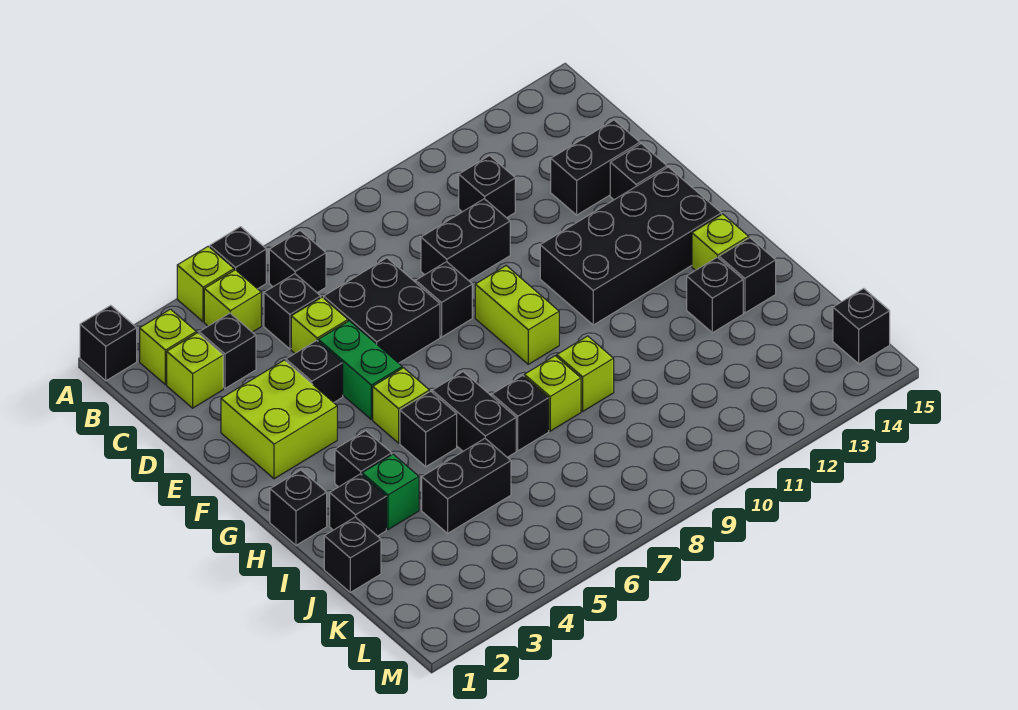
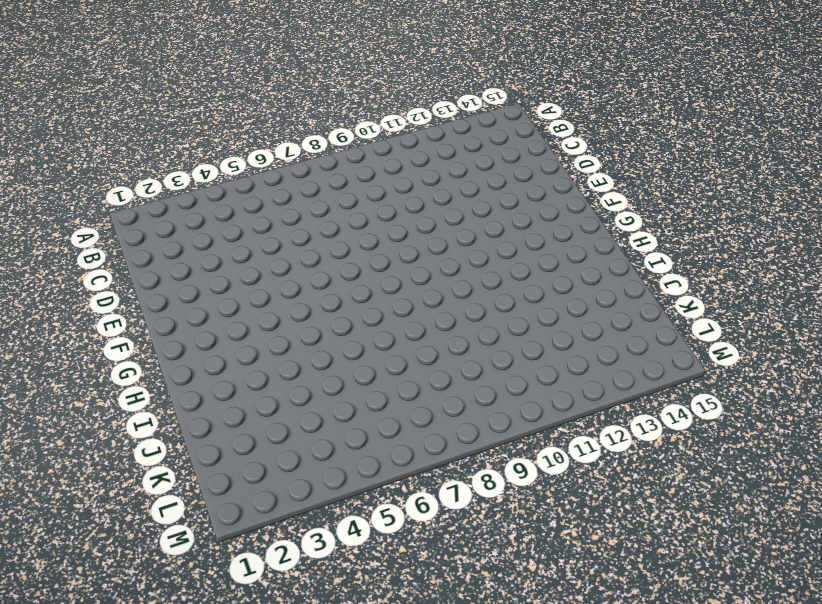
none -> black 1x1 brick [80,305,137,381]
none -> lime 1x1 brick [177,247,234,322]
none -> black 1x1 brick [210,227,266,289]
none -> lime 1x1 brick [140,309,196,385]

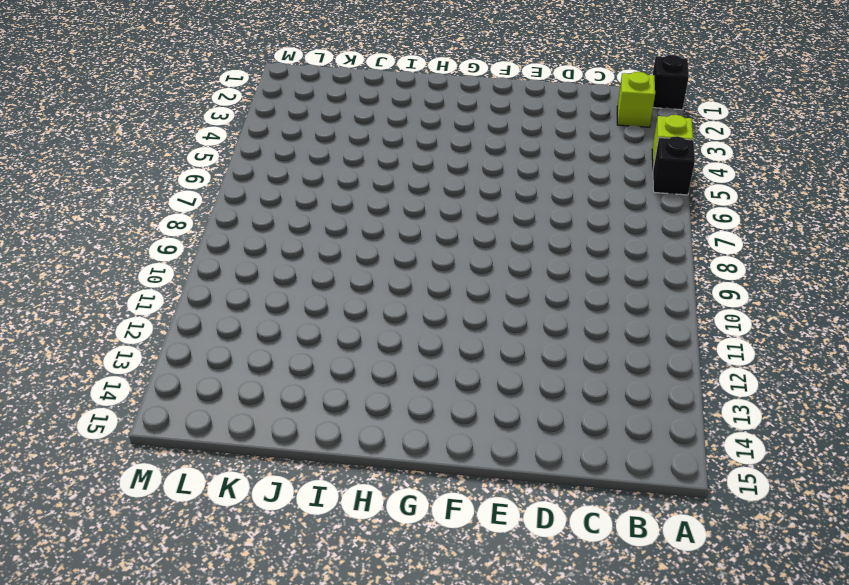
none -> lime 1x1 brick [204,270,261,332]
none -> black 1x1 brick [269,231,326,293]
none -> lime 1x1 brick [167,333,223,408]
none -> black 1x1 brick [199,313,256,388]

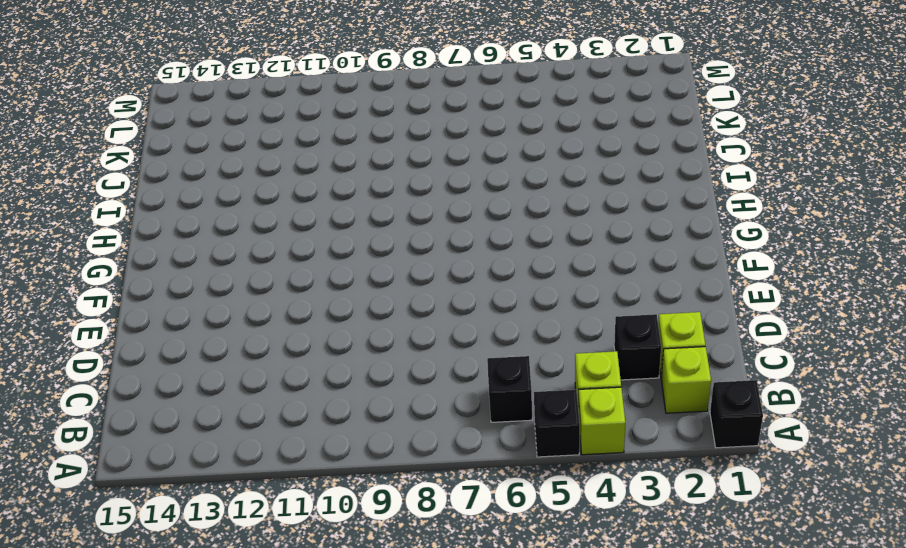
none -> black 1x1 brick [264,274,321,349]
none -> black 1x1 brick [459,156,515,218]
none -> lime 1x1 brick [291,297,348,353]
none -> black 2x2 brick [324,258,440,363]

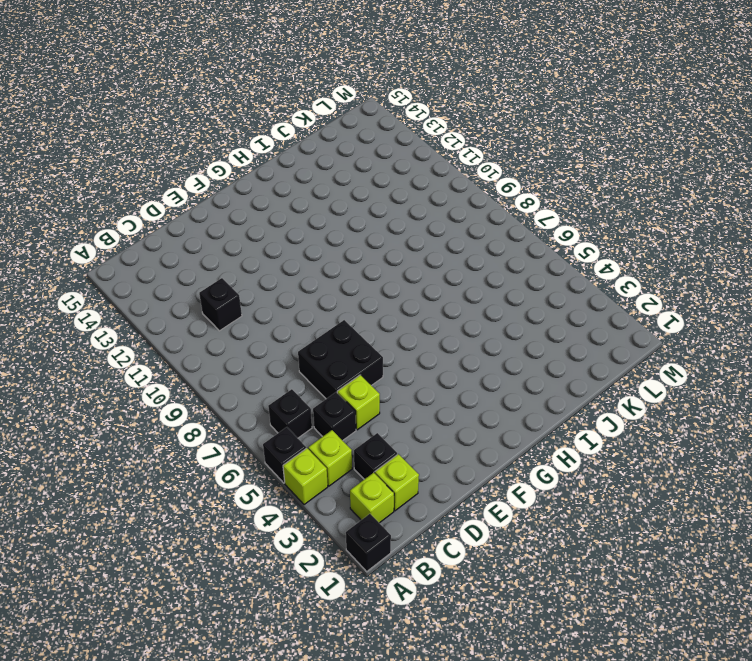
none -> black 1x2 brick [421,199,510,281]
none -> black 1x2 brick [551,120,640,215]
none -> lime 2x2 brick [221,360,337,479]
none -> black 1x1 brick [286,340,343,403]

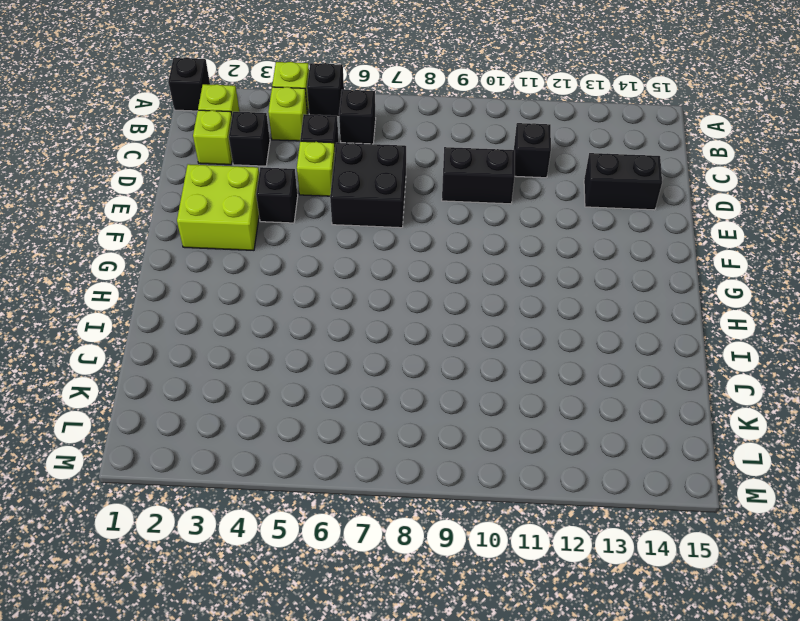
none -> green 1x2 brick [318,321,402,420]
none -> black 1x1 brick [416,262,472,337]
none -> black 1x1 brick [610,144,667,200]
none -> lime 1x2 brick [475,266,559,364]

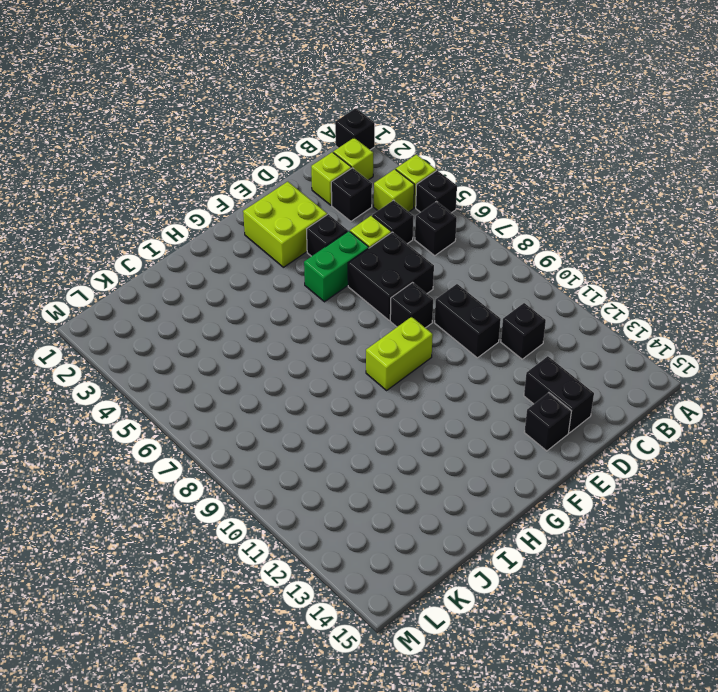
none -> black 2x4 brick [540,167,721,325]
none -> lime 1x1 brick [373,368,429,443]
none -> black 1x1 brick [270,470,327,545]
none -> black 1x1 brick [335,431,392,487]

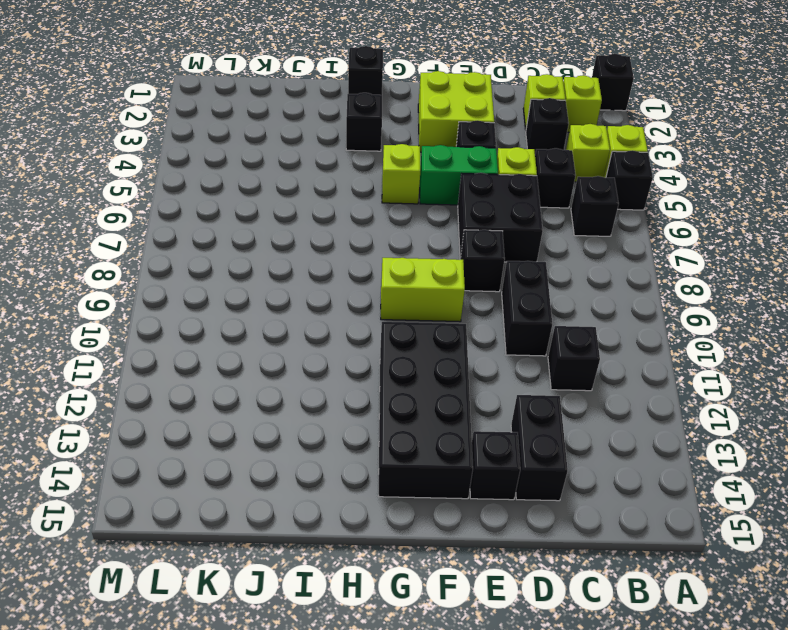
none -> black 1x1 brick [400,391,457,467]
none -> black 1x2 brick [432,372,516,457]
none -> lime 1x1 brick [692,214,749,270]
none -> black 1x1 brick [330,474,386,536]

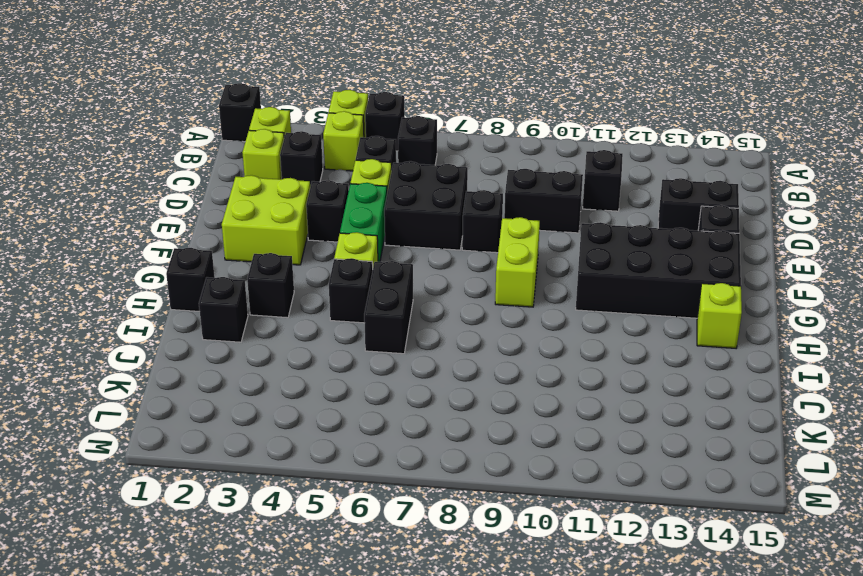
none -> green 1x1 brick [362,454,419,530]
none -> black 1x1 brick [492,375,549,451]
none -> lime 1x1 brick [524,356,581,431]
none -> lime 1x1 brick [557,336,614,411]

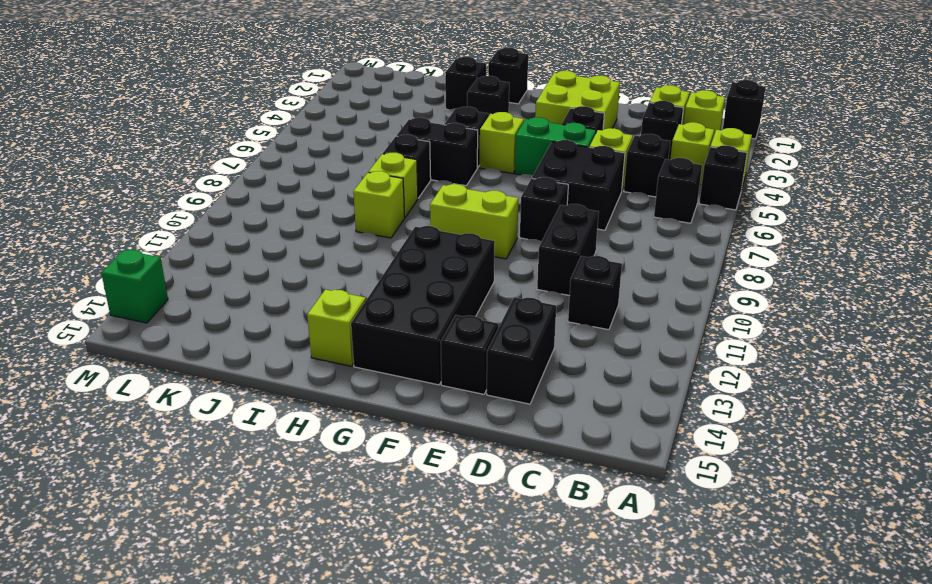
green 1x1 brick [101,250,168,323] -> green 1x1 brick moved to [362,454,419,530]
none -> black 1x1 brick [687,257,743,333]
none -> black 1x1 brick [719,238,776,313]
none -> black 1x1 brick [324,517,381,592]
none -> black 1x2 brick [422,439,511,533]

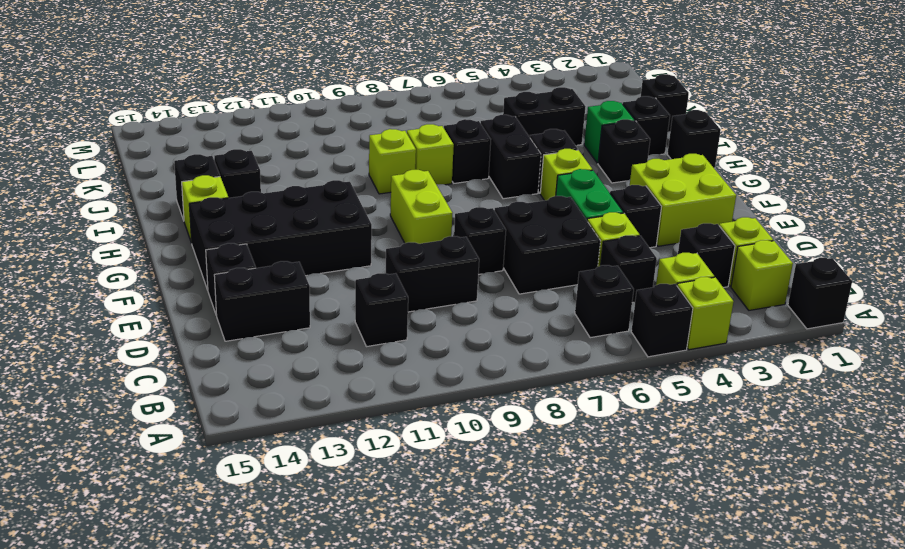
none -> black 1x1 brick [833,289,890,364]

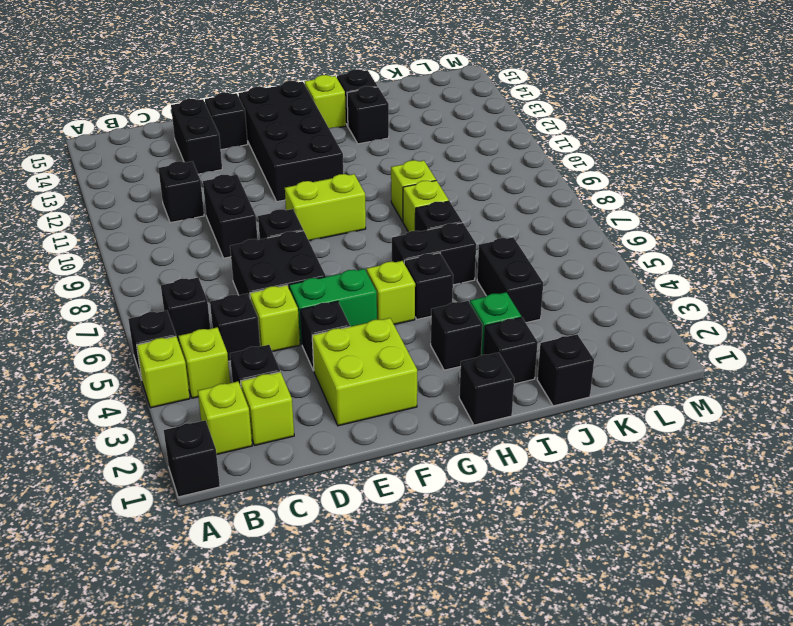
none -> black 1x1 brick [833,289,890,364]

